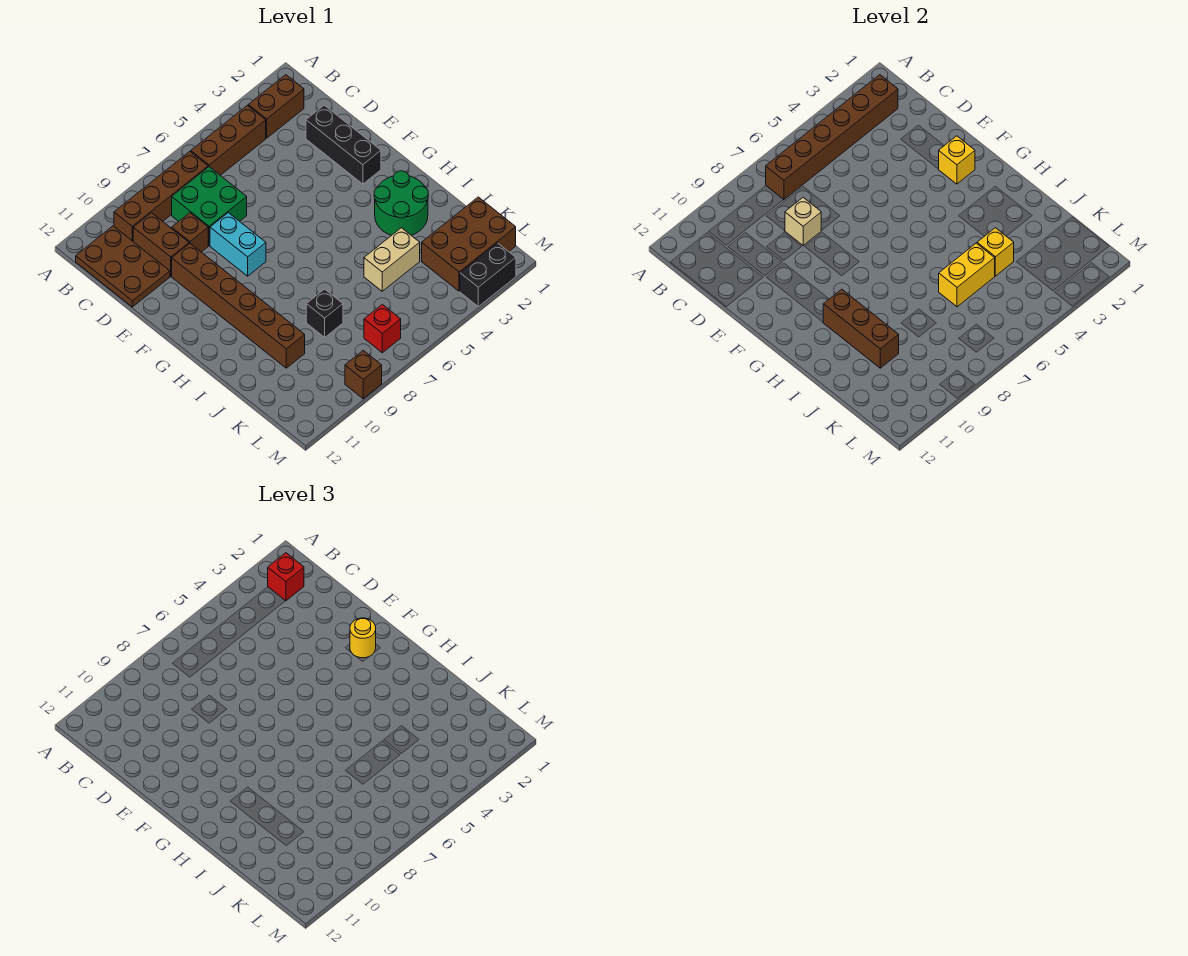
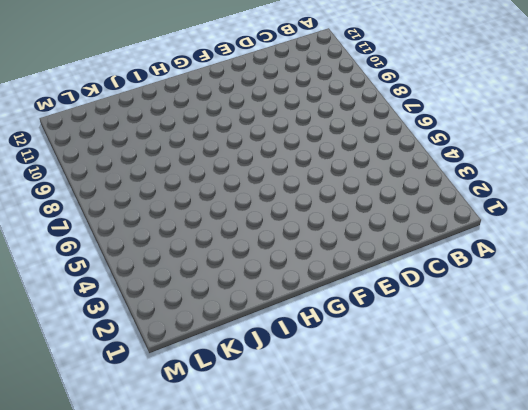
none -> brown 1x2 brick [248,75,304,138]
none -> brown 1x3 brick [191,105,266,175]
none -> brown 1x4 brick [114,152,208,241]

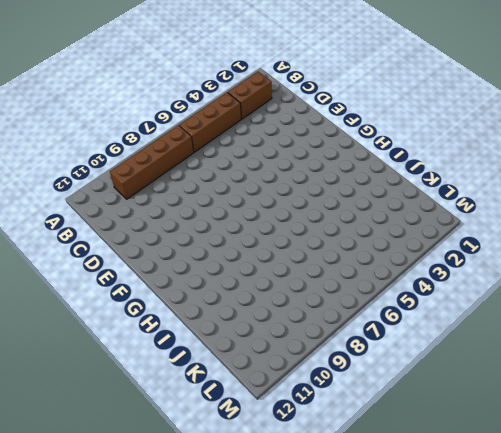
none -> brown 2x3 plate [76,226,170,307]
none -> green 2x2 brick [172,167,247,246]
none -> brown 1x2 brick [133,213,189,276]

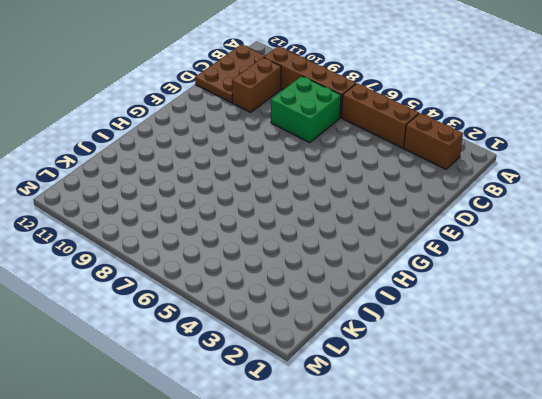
none -> black 1x3 brick [306,105,381,184]
none -> brown 1x1 brick [172,213,208,252]
none -> cyan 1x2 brick [210,213,266,276]

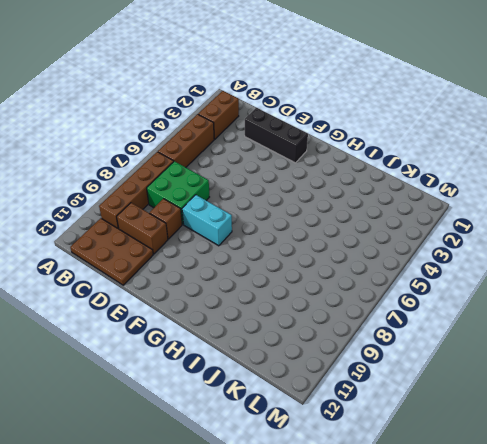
none -> brown 1x6 brick [172,244,305,368]
none -> green 2x2 round brick [374,171,428,235]
none -> tan 1x2 brick [364,228,420,291]

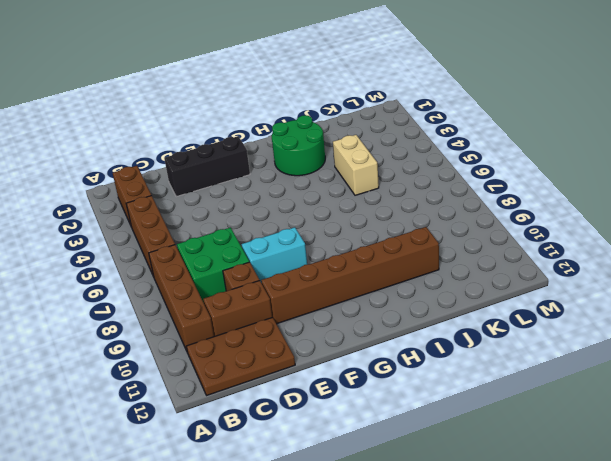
none -> black 1x1 brick [306,289,343,337]
none -> brown 2x3 brick [422,197,516,291]
none -> red 1x1 brick [364,304,401,353]

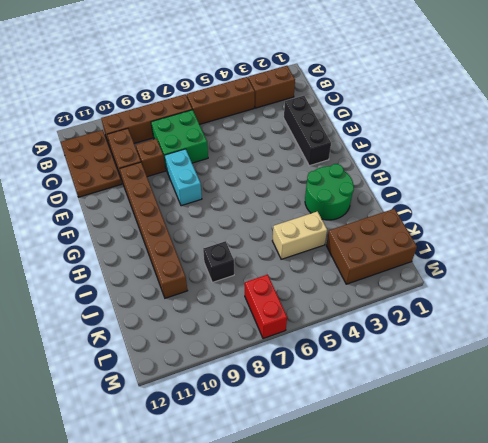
red 1x2 brick [245,275,287,339] -> red 1x1 brick [364,304,401,353]
none -> black 1x2 brick [460,243,516,306]
none -> brown 1x1 brick [345,351,382,399]
none -> brown 1x6 brick [766,75,898,200]

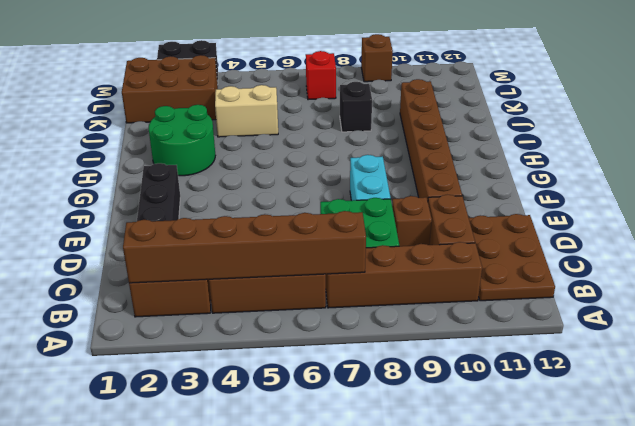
none -> tan 1x1 brick [785,197,821,246]
none -> yellow 1x1 brick [939,136,975,184]
none -> brown 1x3 brick [823,289,899,368]

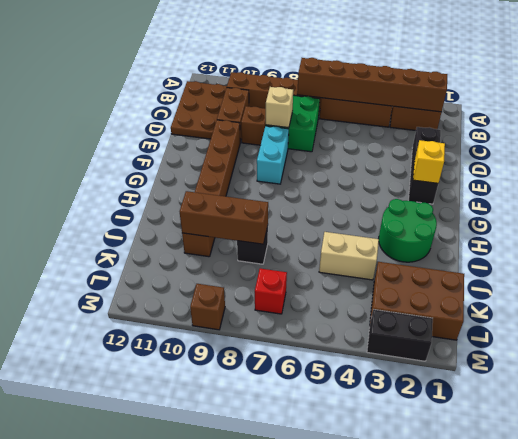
brown 1x3 brick [180,191,268,244] -> brown 1x3 brick turned to [823,289,899,368]
none -> yellow 1x1 brick [977,228,1014,276]
none -> yellow 1x2 brick [939,243,995,307]
none -> red 1x1 brick [268,553,304,601]

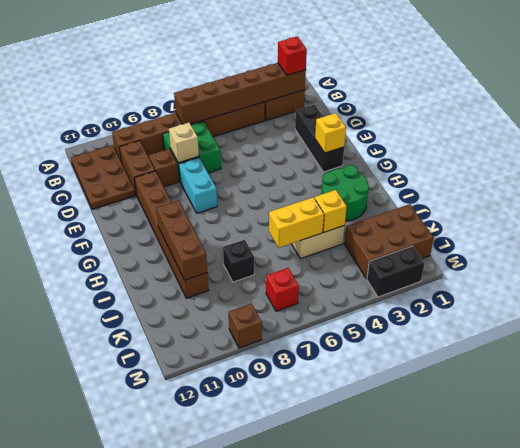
none -> yellow 1x1 round brick [350,618,376,658]

